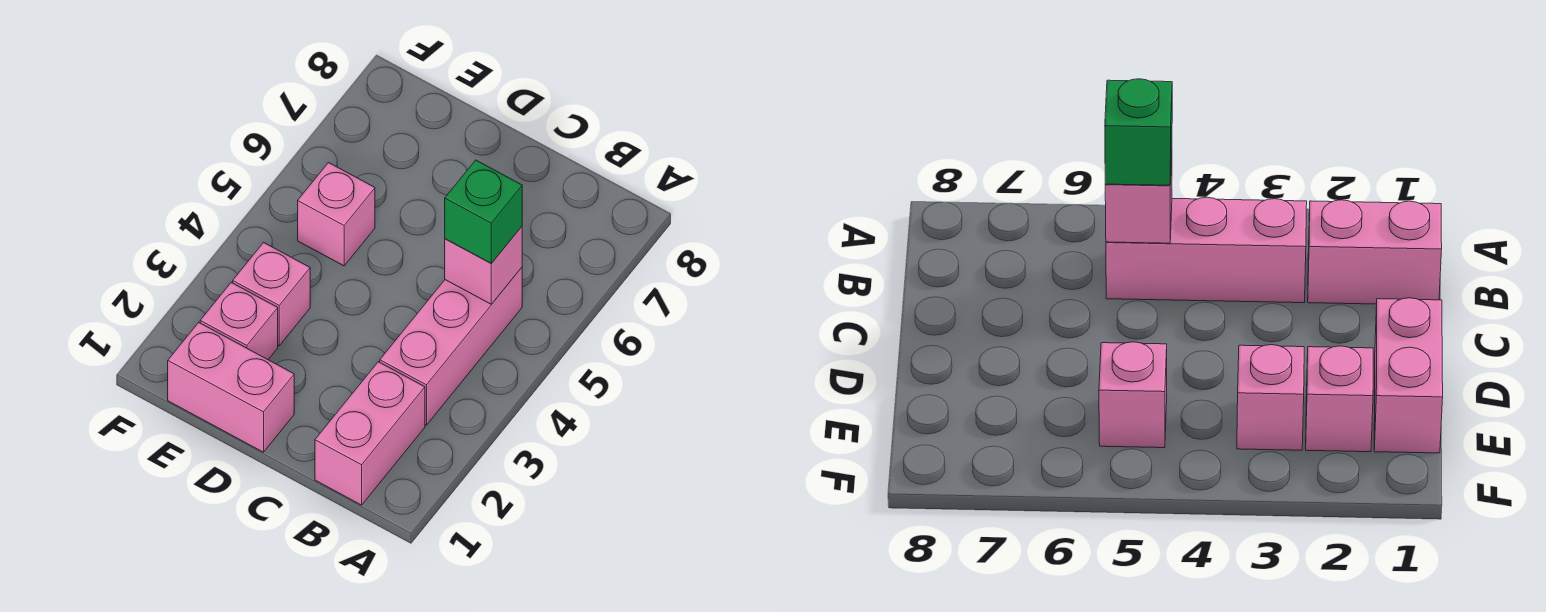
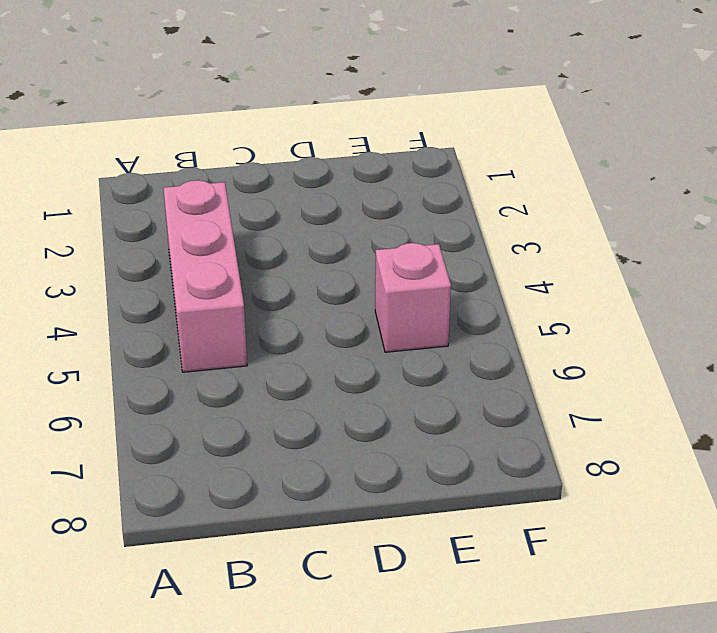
none -> pink 1x2 brick [315,362,425,505]
none -> pink 1x2 brick [168,323,294,452]

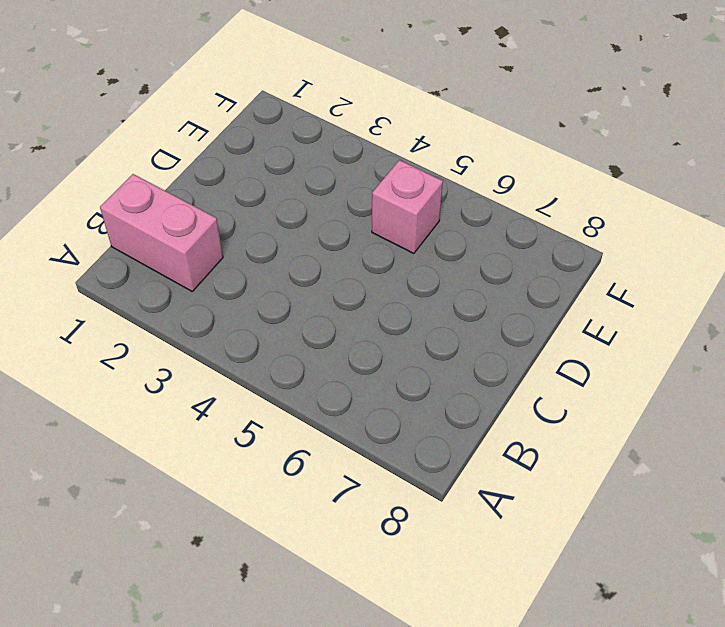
none -> pink 1x3 brick [380,268,522,425]
none -> pink 1x2 brick [168,323,294,452]

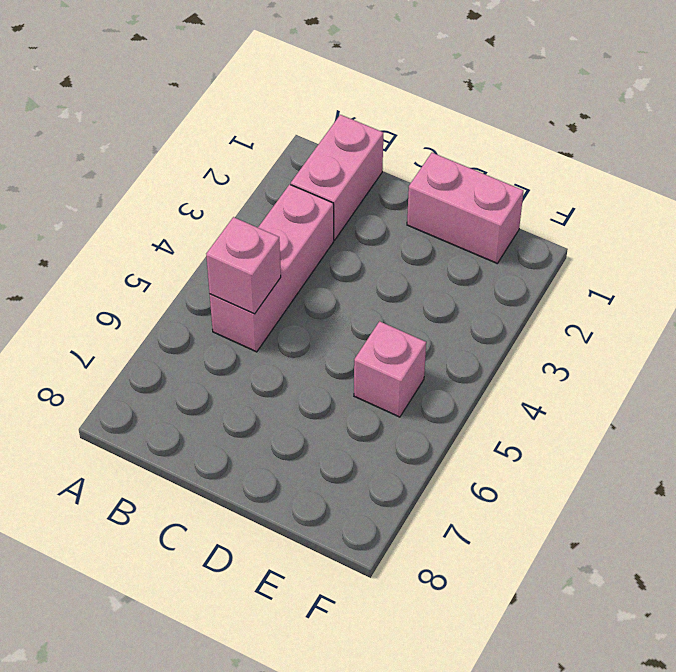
none -> pink 1x1 brick [200,283,278,359]
none -> pink 1x1 brick [233,243,310,346]

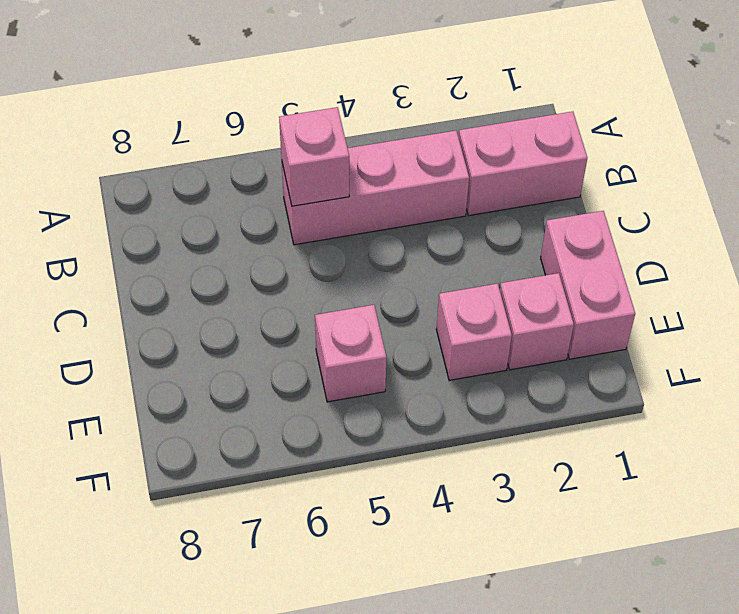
none -> green 1x1 brick [445,160,522,263]

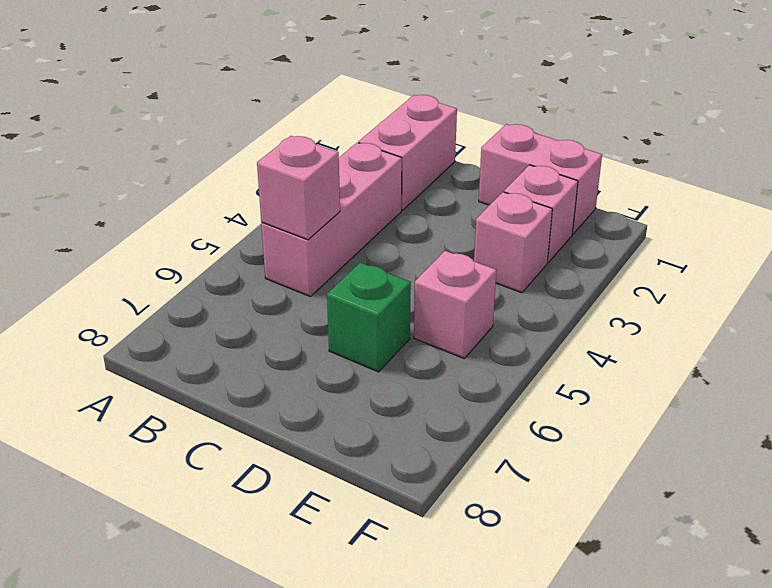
green 1x1 brick [327,263,411,372] -> green 1x1 brick moved to [445,160,522,263]

